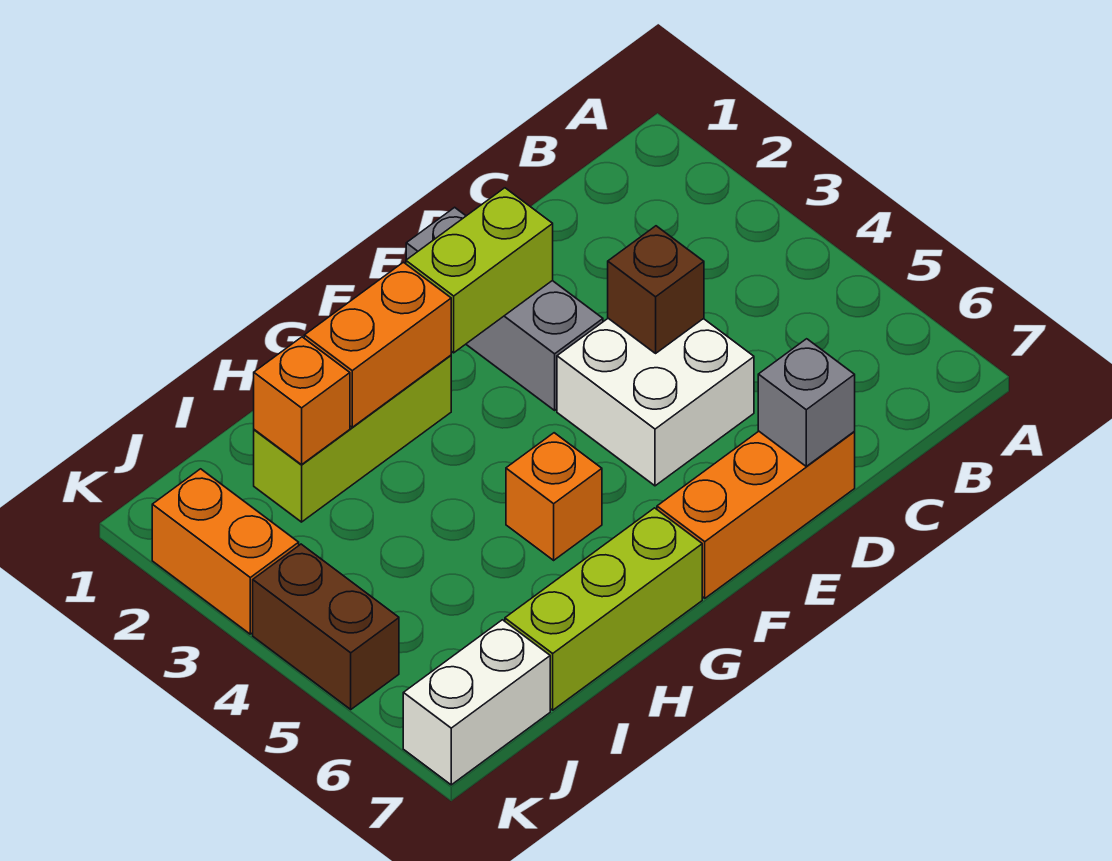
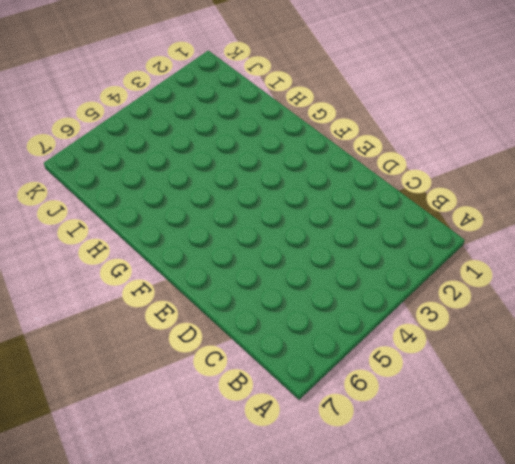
none -> white 2x2 brick [557,318,754,486]
none -> orange 1x3 brick [657,431,855,598]
none -> grey 1x3 brick [406,207,603,410]

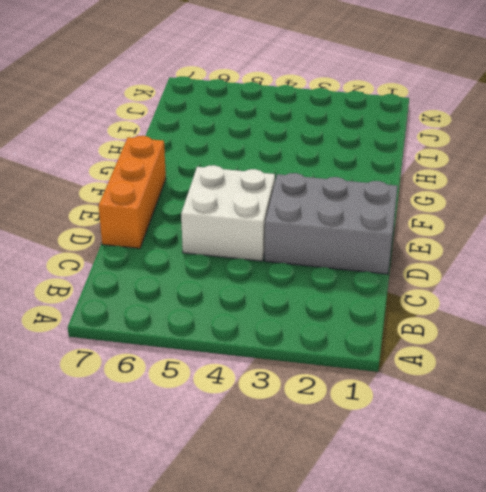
grey 2x3 brick [265,173,398,274] -> grey 1x3 brick [406,207,603,410]
none -> lime 1x3 brick [254,355,451,522]
none -> orange 1x1 brick [506,433,602,560]
none -> lime 1x3 brick [505,508,702,710]

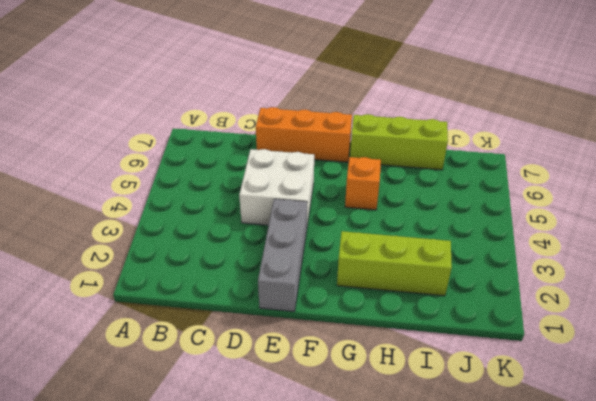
none -> white 1x2 brick [403,620,550,785]
none -> orange 1x2 brick [152,469,299,634]
none -> brown 1x2 brick [253,544,399,709]

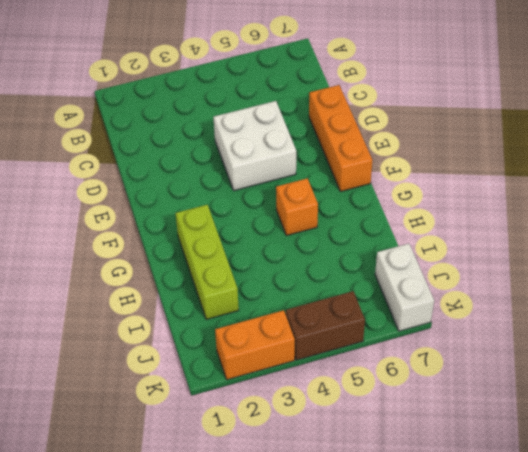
none -> grey 1x3 brick [406,207,603,410]
none -> lime 1x3 brick [505,508,702,710]
none -> brown 1x1 brick [608,226,704,353]

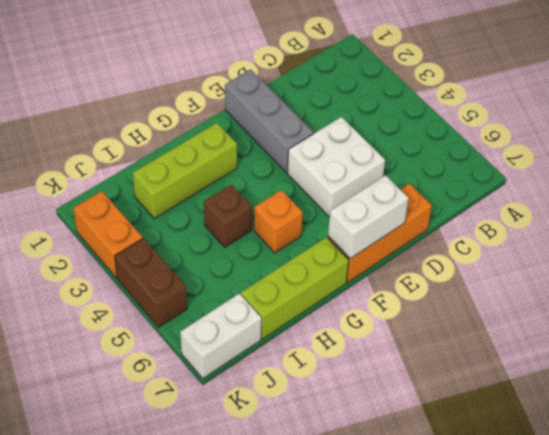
white 1x2 brick [328,175,408,259] -> none
brown 1x1 brick [204,185,252,247] -> brown 1x1 brick moved to [608,226,704,353]
none -> grey 1x1 brick [758,339,855,466]
none -> lime 1x2 brick [406,188,553,353]
none -> orange 1x2 brick [304,262,451,427]

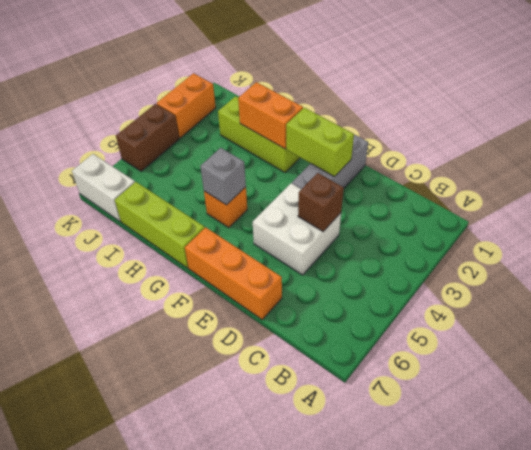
grey 1x1 brick [200,148,246,205] -> grey 1x1 brick moved to [758,339,855,466]
none -> orange 1x1 brick [254,337,350,465]

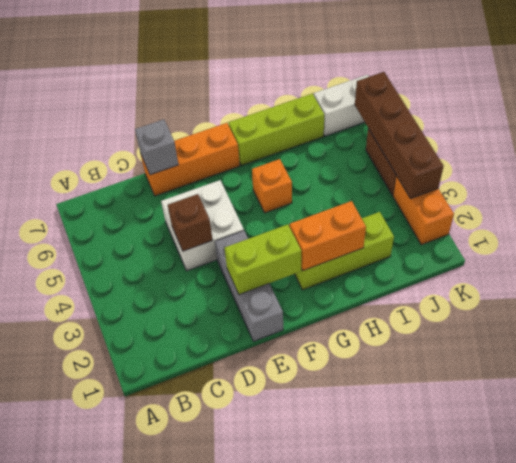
brown 1x4 brick [355,72,444,199] -> none
none -> orange 1x1 brick [254,337,350,465]

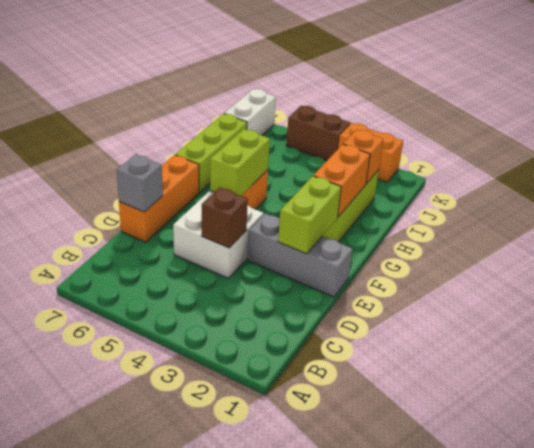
lime 1x2 brick [210,129,270,196] -> none

